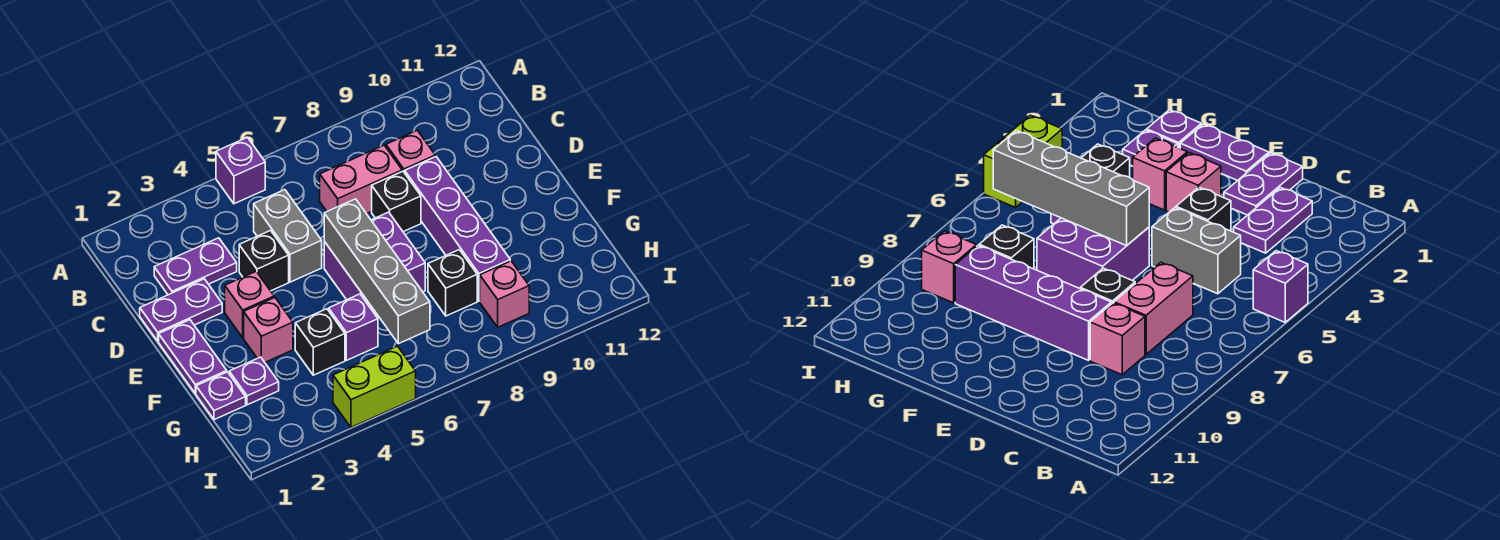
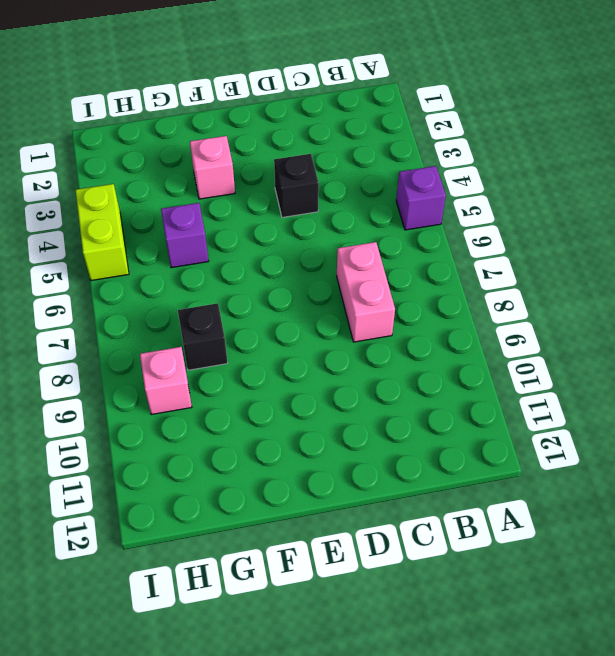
none -> purple 1x2 plate [154,238,237,295]
none -> grey 1x2 brick [254,190,322,282]
none -> pink 1x1 brick [386,130,435,173]

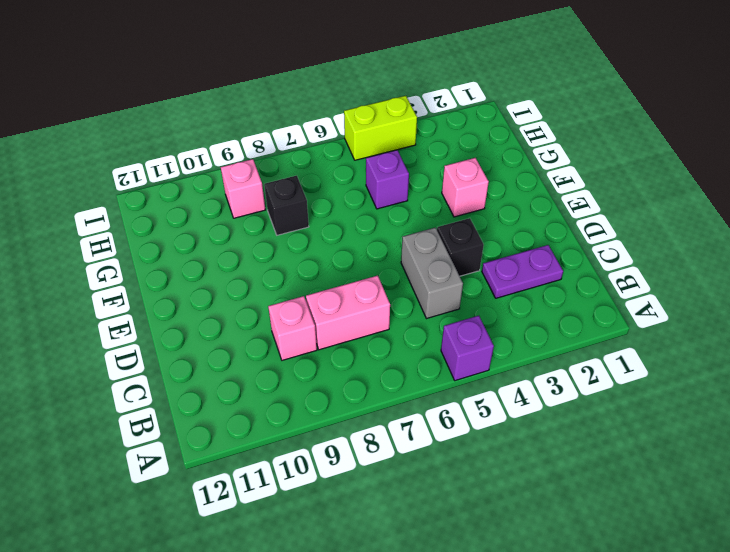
none -> purple 1x2 plate [140,279,222,341]
none -> black 1x1 brick [372,171,421,232]
none -> purple 1x4 brick [405,157,510,301]

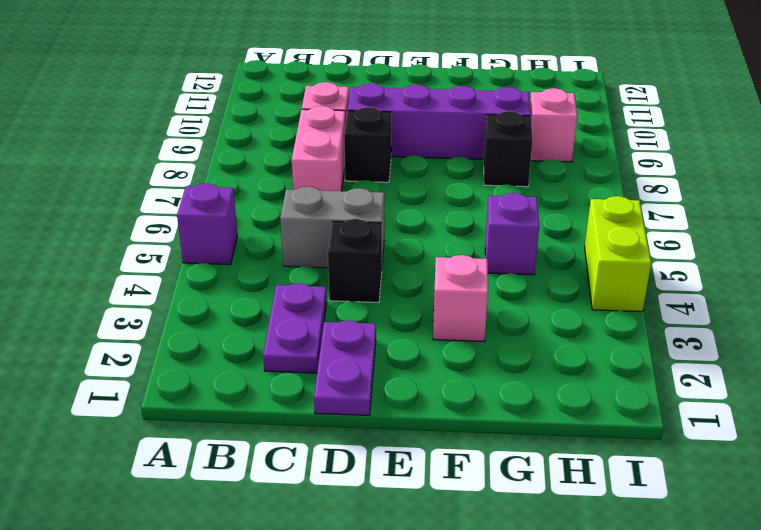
none -> purple 1x2 plate [159,320,227,393]
none -> pink 1x1 brick [225,272,274,338]
none -> purple 2x2 brick [324,212,425,314]

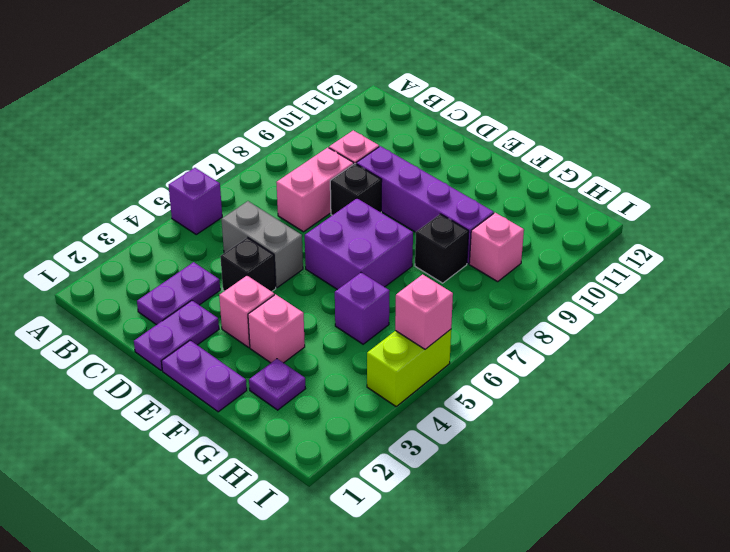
pink 1x1 brick [395,274,453,349] -> none
none -> purple 1x1 plate [196,372,246,420]
none -> black 1x1 brick [295,309,345,375]
none -> grey 1x4 brick [324,199,430,344]

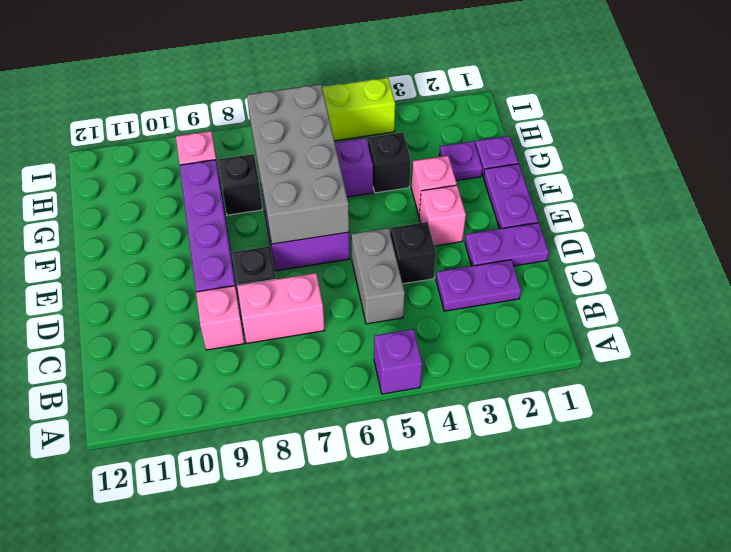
grey 2x4 brick [247,84,349,244] -> grey 1x4 brick [324,199,430,344]

